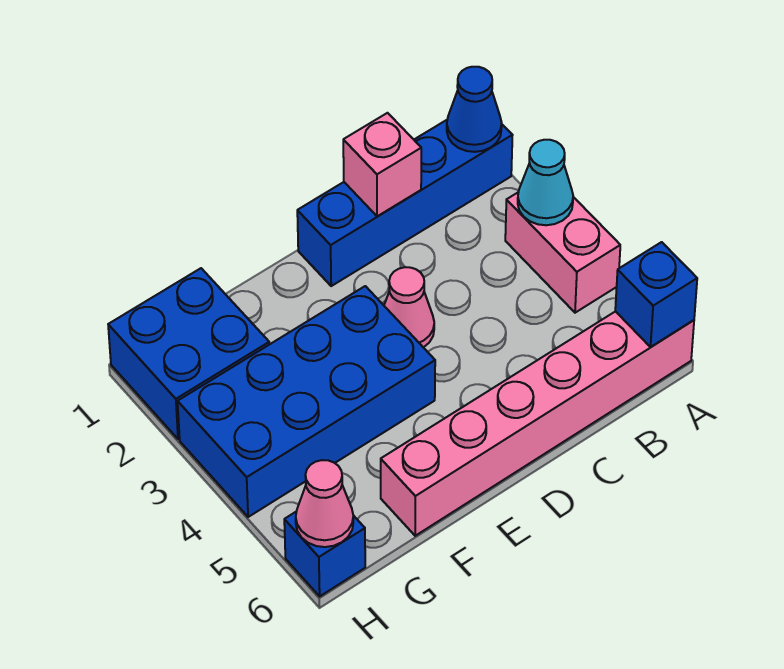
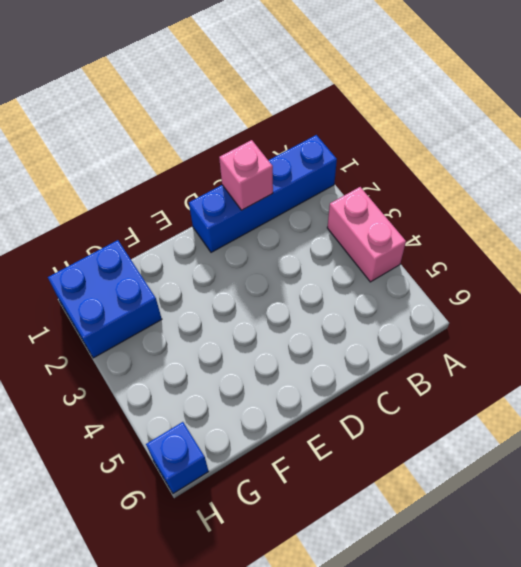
none -> pink 1x6 brick [381,311,694,536]
none -> pink 1x1 cone [384,267,434,348]
none -> blue 2x4 brick [178,286,435,517]

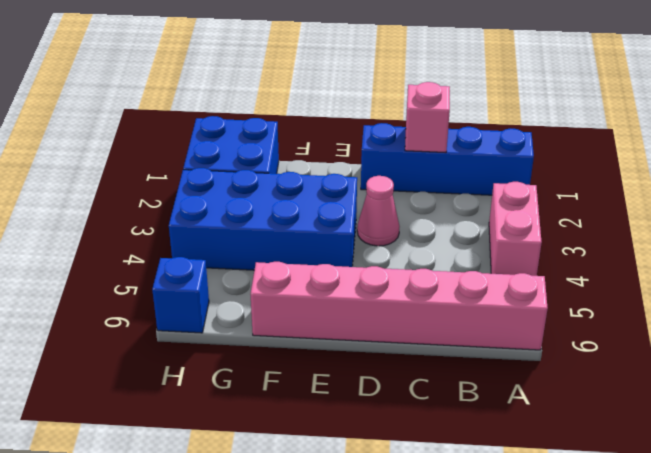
none -> blue 1x1 cone [447,67,502,152]
none -> cyan 1x1 cone [518,140,573,225]
none -> blue 1x1 brick [615,242,697,347]

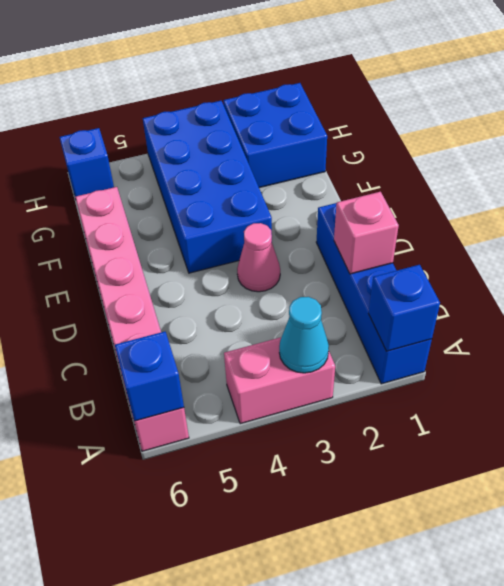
blue 1x1 brick [368,265,440,351] -> blue 1x1 cone [447,67,502,152]
none -> pink 1x1 cone [296,460,353,547]

